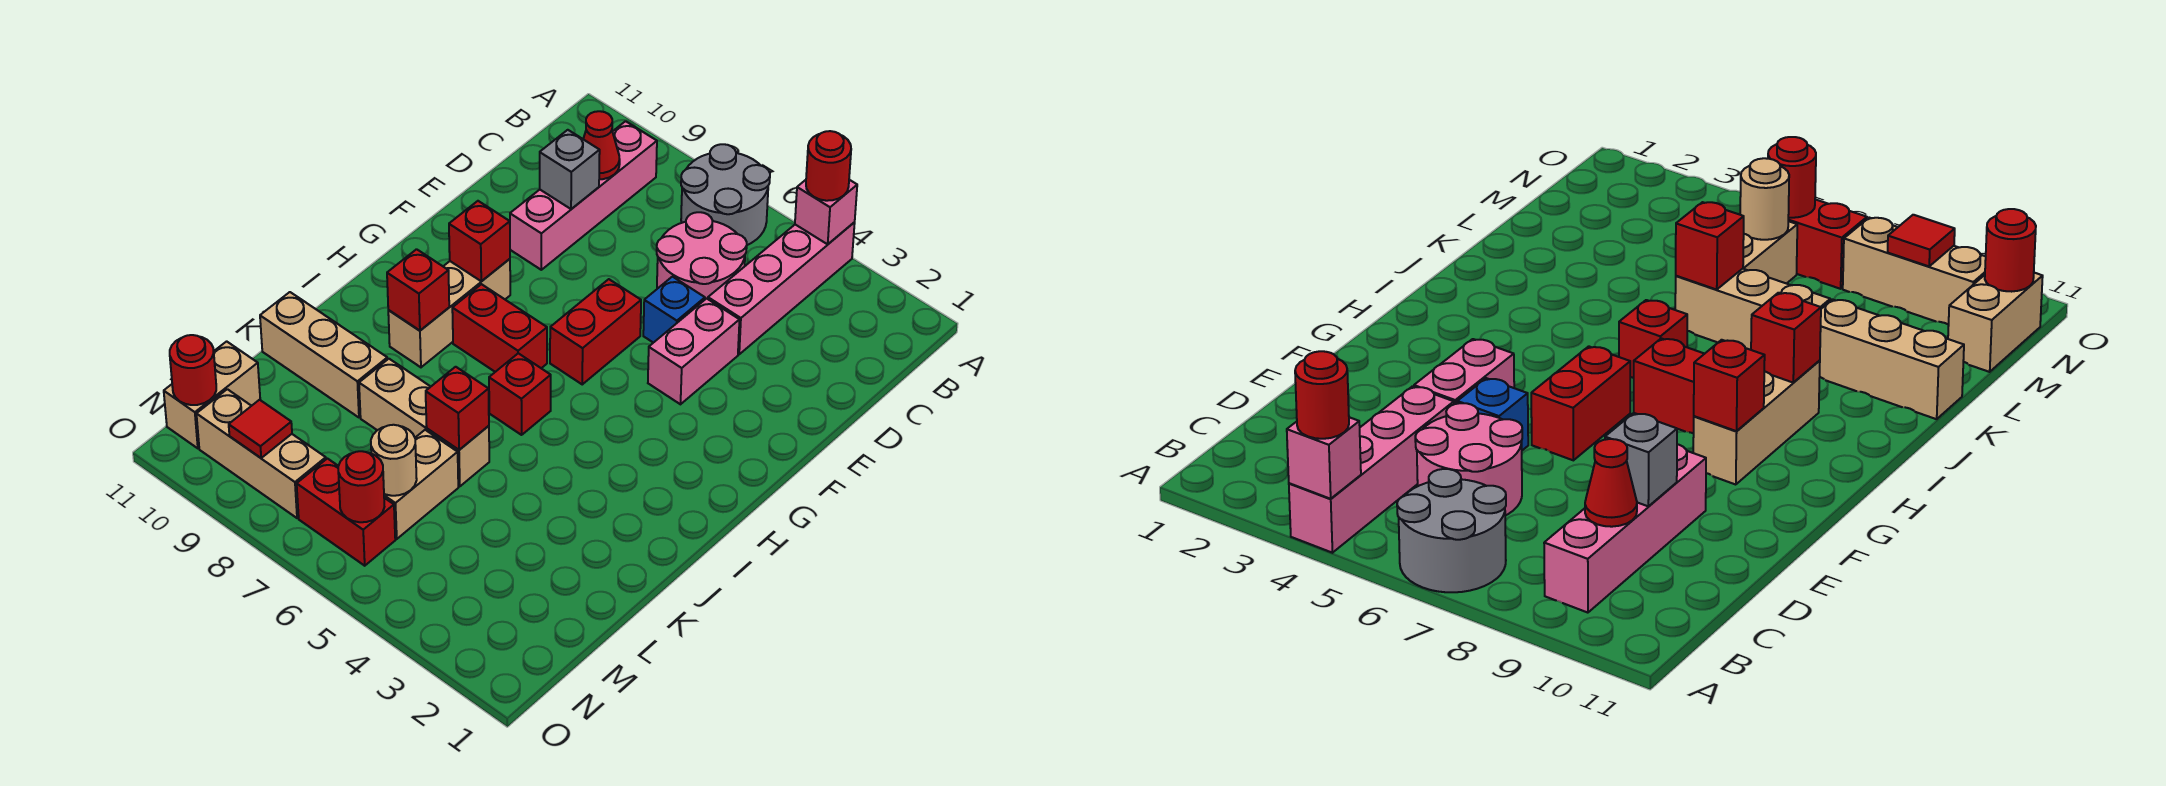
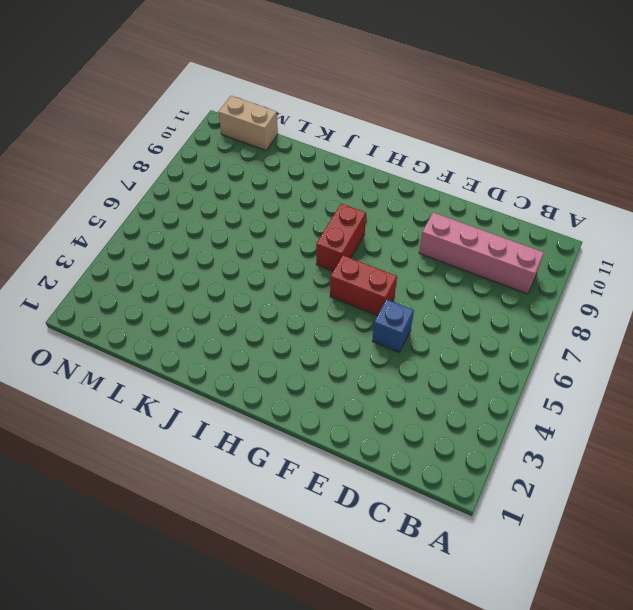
none -> pink 1x4 brick [708,222,855,354]
none -> grey 2x2 round brick [681,144,770,245]
none -> pink 2x2 round brick [657,212,747,299]

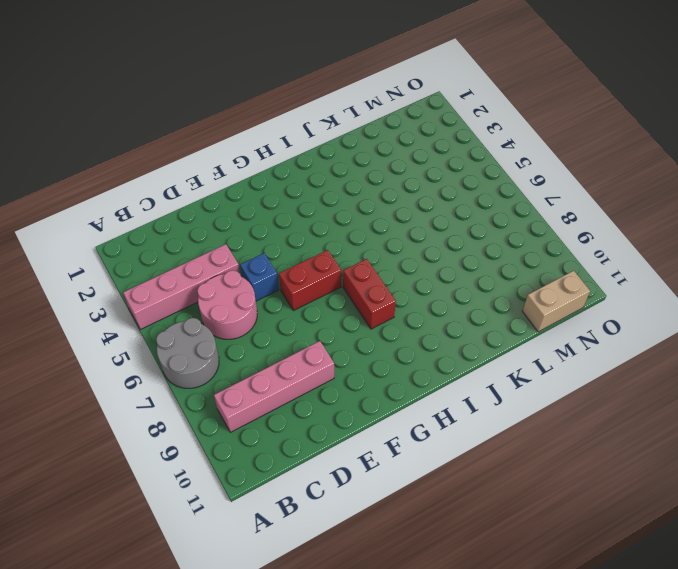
none -> pink 1x2 brick [648,298,739,404]
none -> tan 1x3 brick [388,259,510,367]
none -> red 1x1 brick [489,353,551,435]

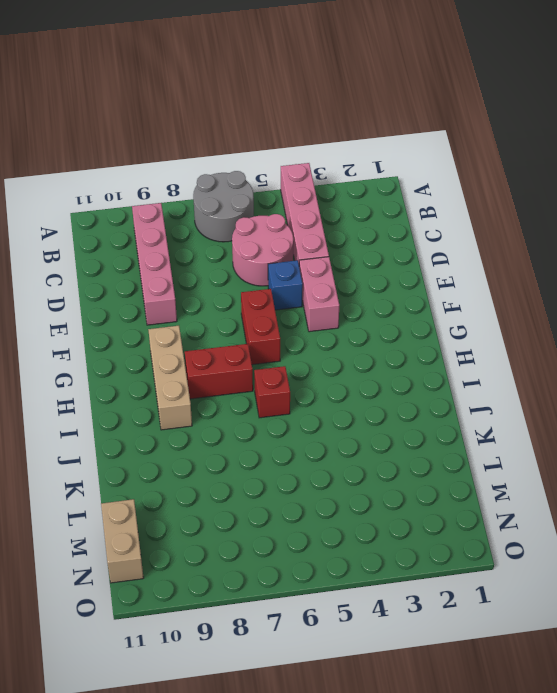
none -> tan 1x3 brick [359,359,489,487]
none -> tan 1x3 brick [260,292,387,417]
none -> tan 1x2 brick [384,430,458,539]

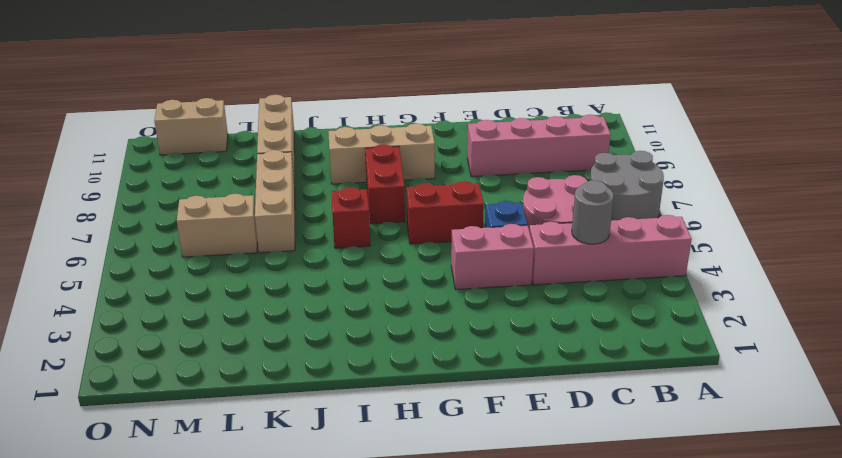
grey 1x1 round brick [572,180,614,244] -> none
none -> red 1x2 brick [297,459,395,566]
none -> tan 1x3 brick [197,389,326,518]
none -> pink 1x1 brick [795,180,857,244]

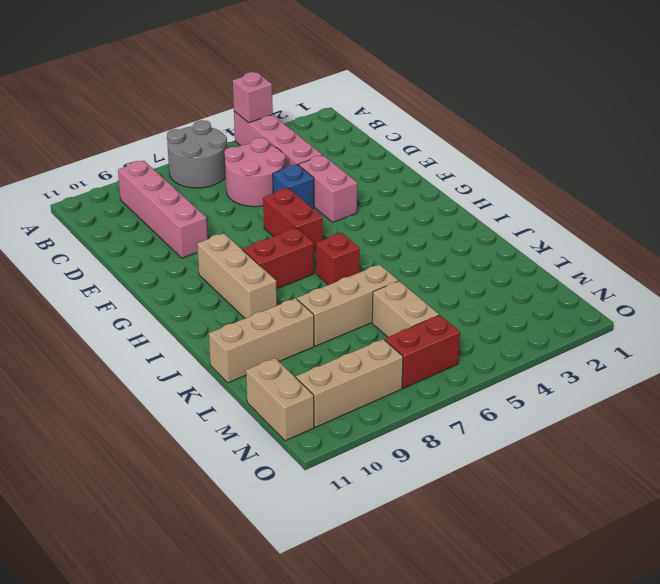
none -> red 1x1 cone [583,111,620,179]
none -> grey 1x1 brick [540,130,600,209]
none -> red 1x1 brick [449,201,510,281]

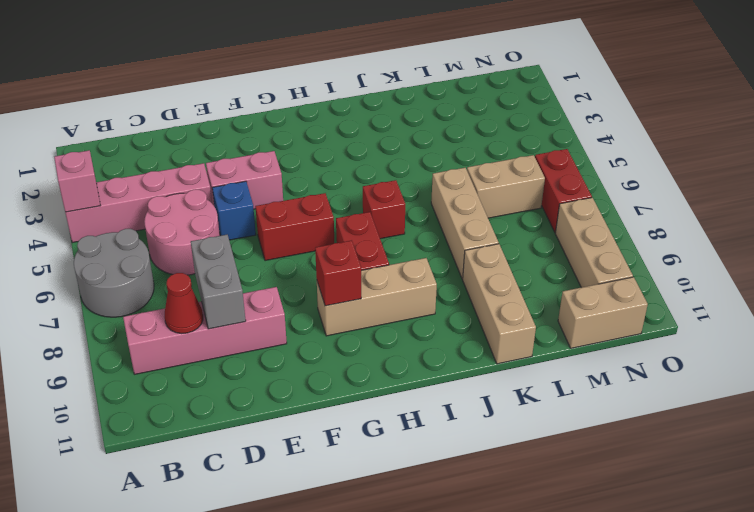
grey 1x2 brick [191,235,246,329] -> grey 1x1 brick [540,130,600,209]
none -> red 1x1 brick [387,249,449,330]
none -> red 1x1 brick [426,367,489,450]
none -> tan 1x1 round brick [371,425,417,496]

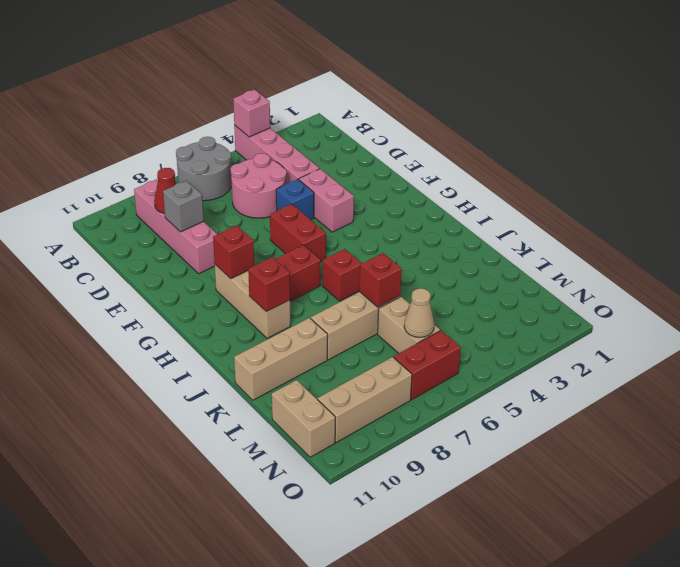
tan 1x1 cone [404,288,434,337] -> tan 1x1 round brick [371,425,417,496]
none -> red 1x1 round brick [338,451,384,522]
none -> red 1x1 tile [229,400,292,458]
none -> red 1x1 round brick [170,335,216,405]

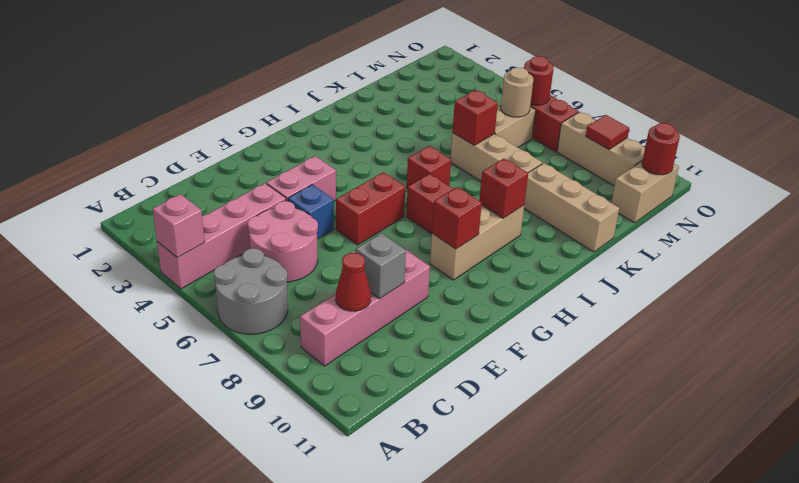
none -> red 1x1 round brick [806,131,851,201]

